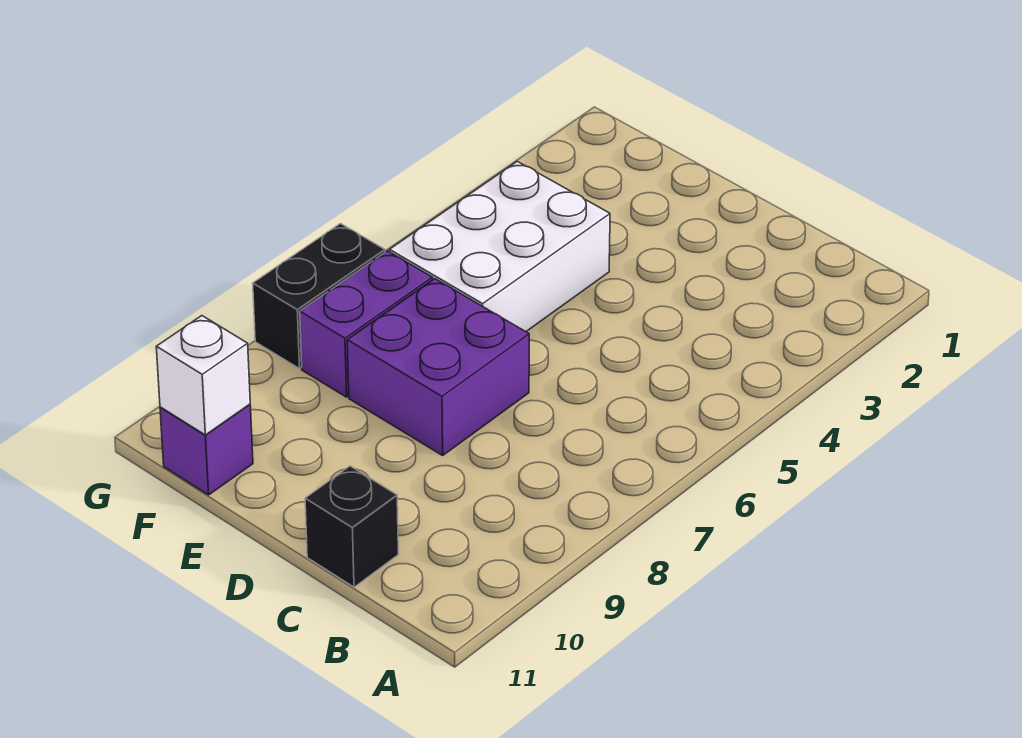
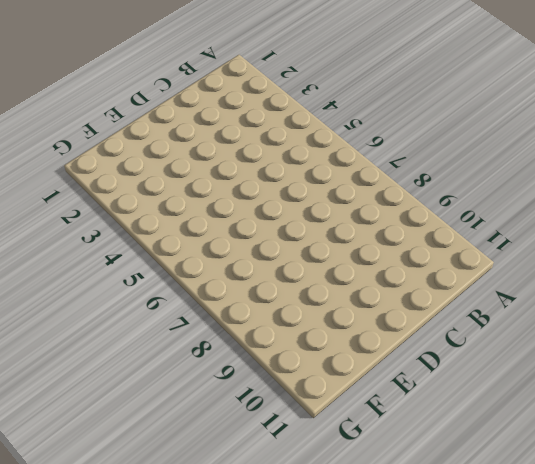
none -> black 1x1 brick [305,466,398,587]
none -> purple 2x2 brick [347,279,529,455]

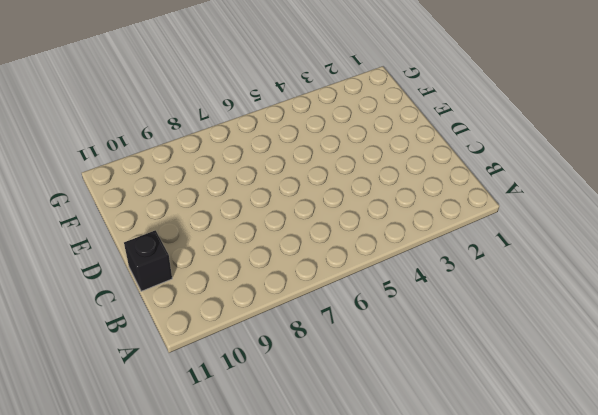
none -> purple 2x2 brick [347,279,529,455]
none -> white 2x3 brick [389,161,610,332]

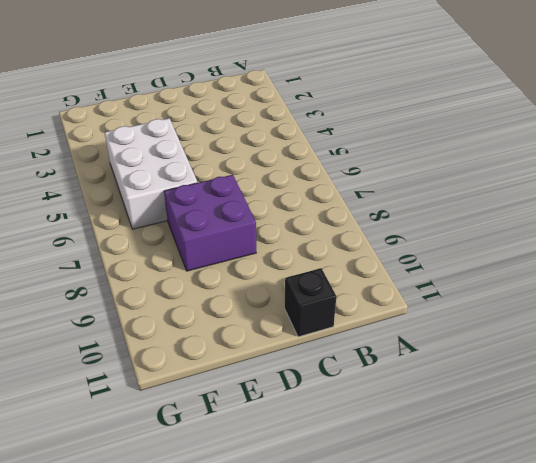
none -> purple 1x2 brick [300,251,433,397]
none -> purple 1x1 brick [160,404,253,495]

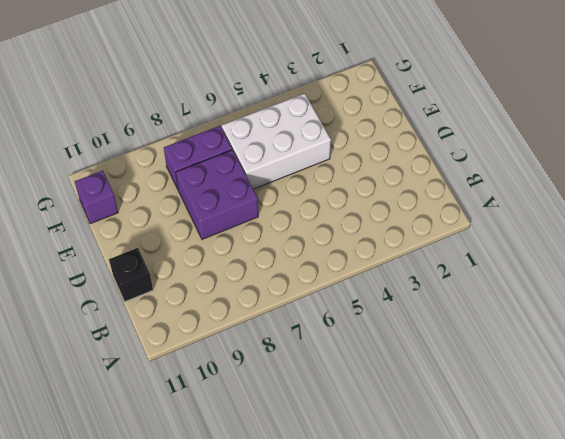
none -> black 1x2 brick [253,224,385,369]
none -> white 1x1 brick [156,316,250,435]

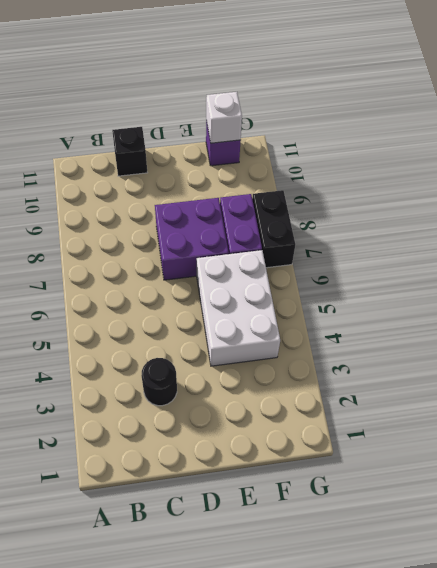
black 1x1 round brick [141,358,177,406] -> none

